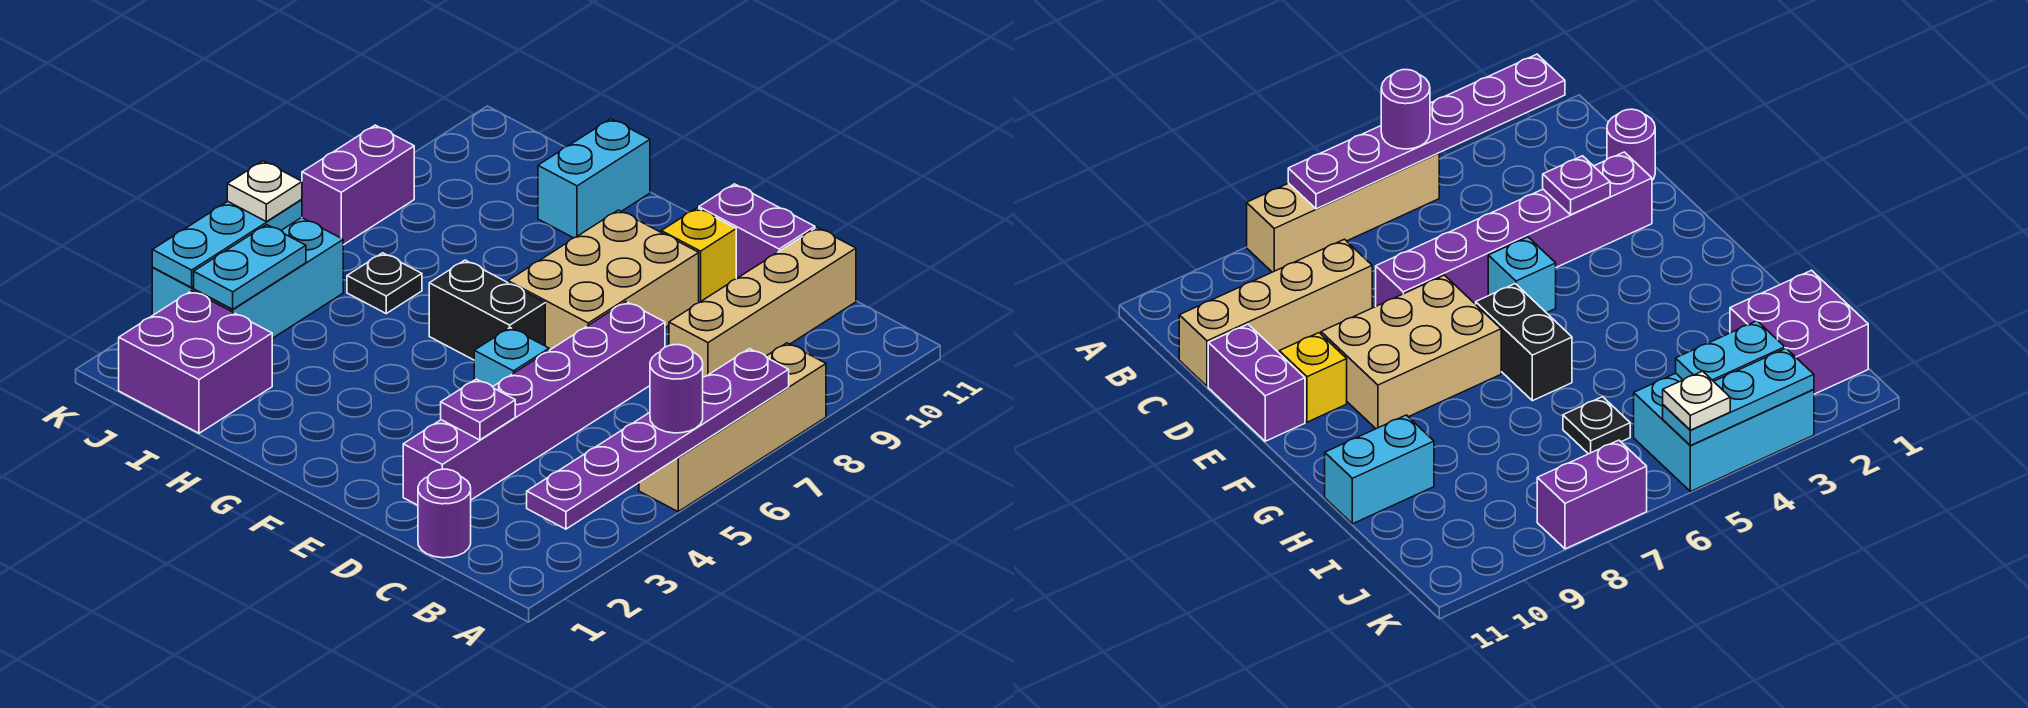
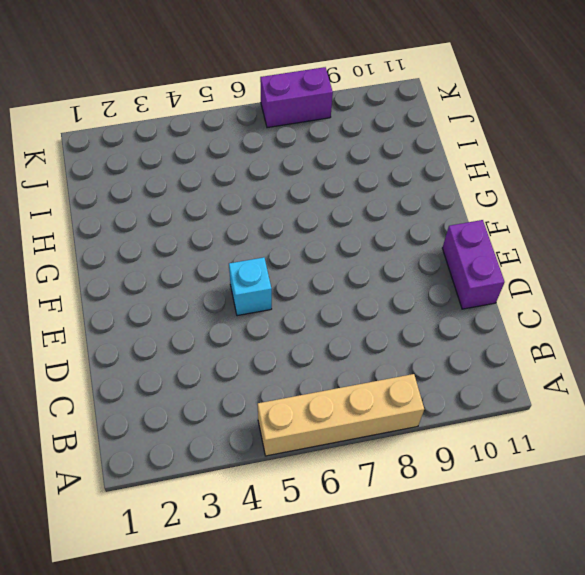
none -> purple 1x1 round brick [418,469,471,558]
none -> tan 1x4 brick [669,228,856,377]
none -> purple 1x6 brick [403,302,665,505]

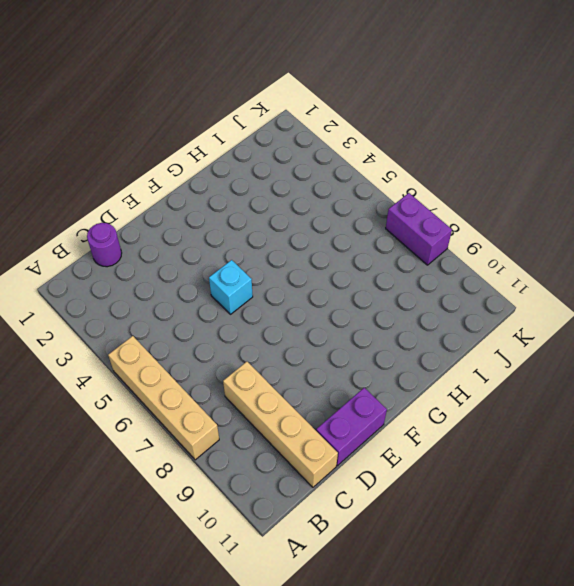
none -> purple 1x6 brick [403,302,665,505]
none -> tan 2x3 brick [508,210,699,350]
none -> yellow 1x1 brick [661,208,736,303]

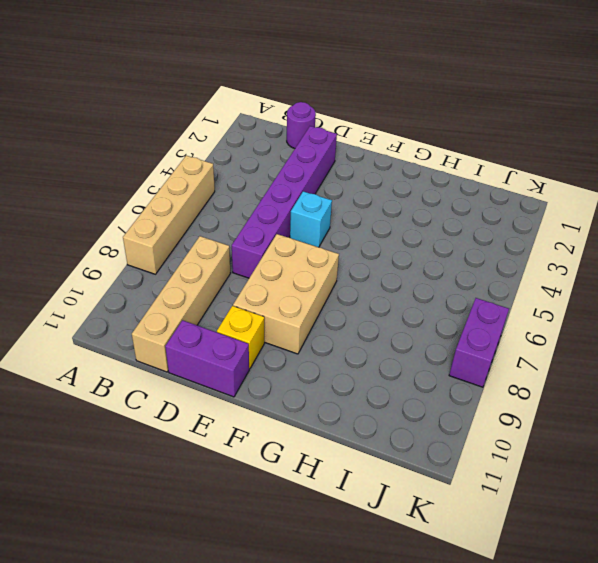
none -> black 1x2 brick [429,260,545,360]
none -> cyan 1x2 brick [538,119,650,238]
none -> purple 2x2 brick [119,291,272,433]

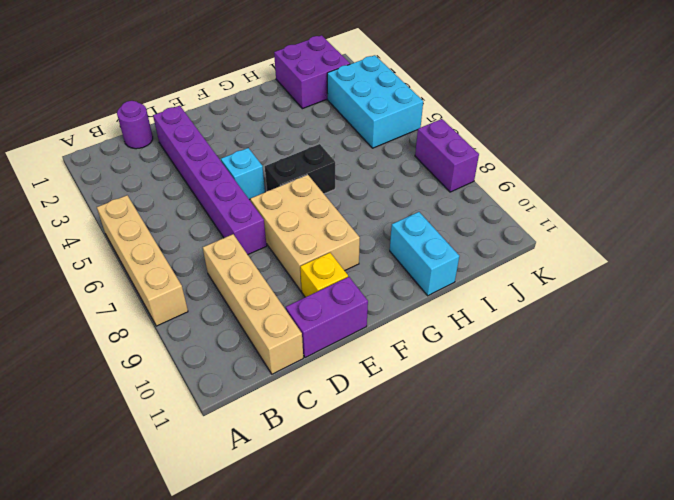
none -> black 1x1 plate [347,253,422,313]
none -> purple 1x6 plate [527,349,789,529]
none -> purple 1x1 plate [441,379,515,440]

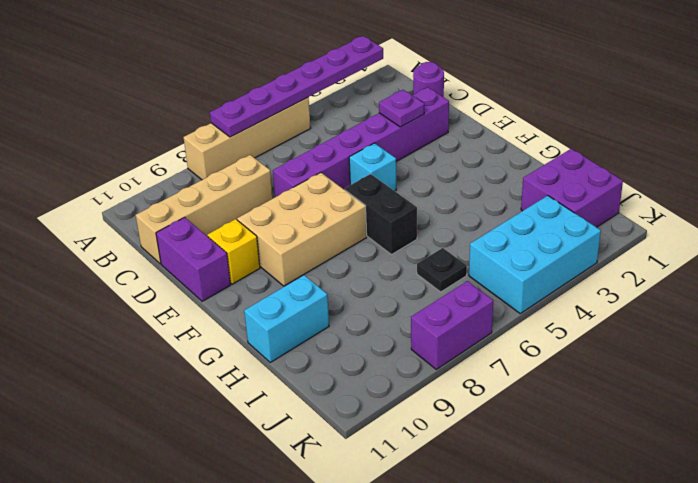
none -> cyan 1x2 plate [194,225,306,309]
none -> cyan 1x3 plate [152,199,302,288]
none -> purple 1x1 round brick [650,345,703,433]

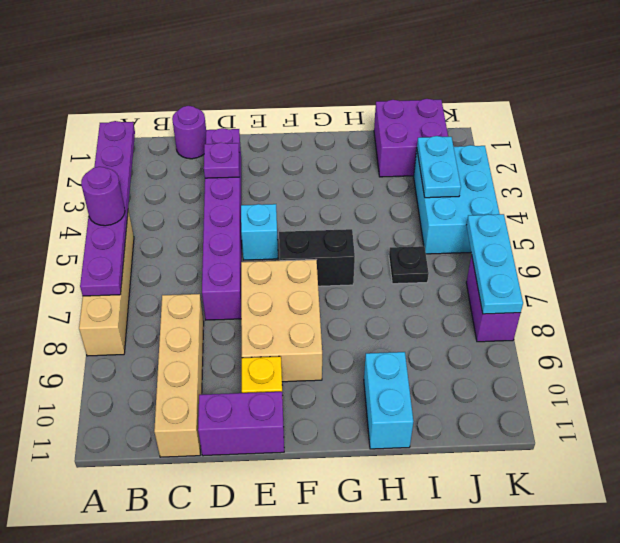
cyan 1x3 plate [466,214,523,314] -> cyan 1x3 plate moved to [152,199,302,288]
none -> white 1x1 plate [227,161,302,222]

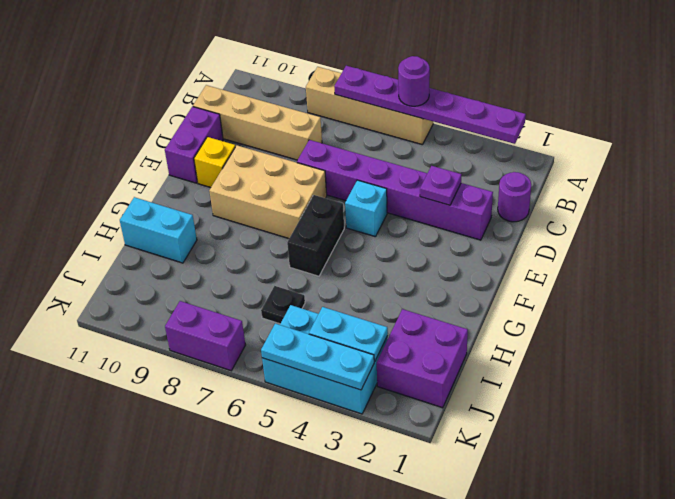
none -> white 1x1 plate [227,161,302,222]

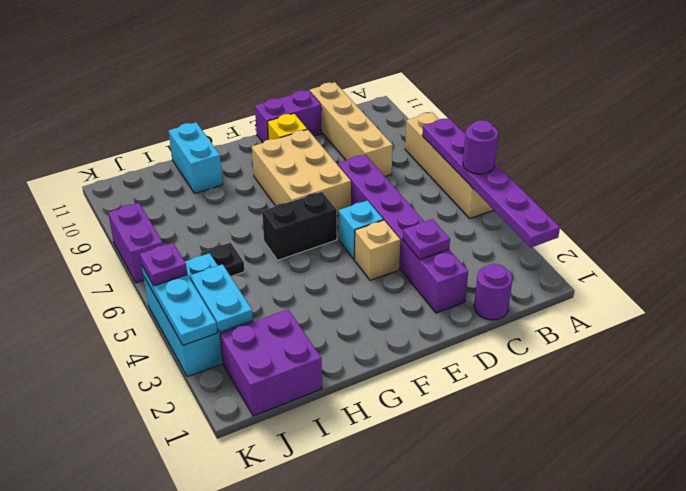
tan 1x1 brick [355,220,400,280] -> none
purple 1x1 plate [140,243,187,286] -> white 1x1 plate [227,161,302,222]

